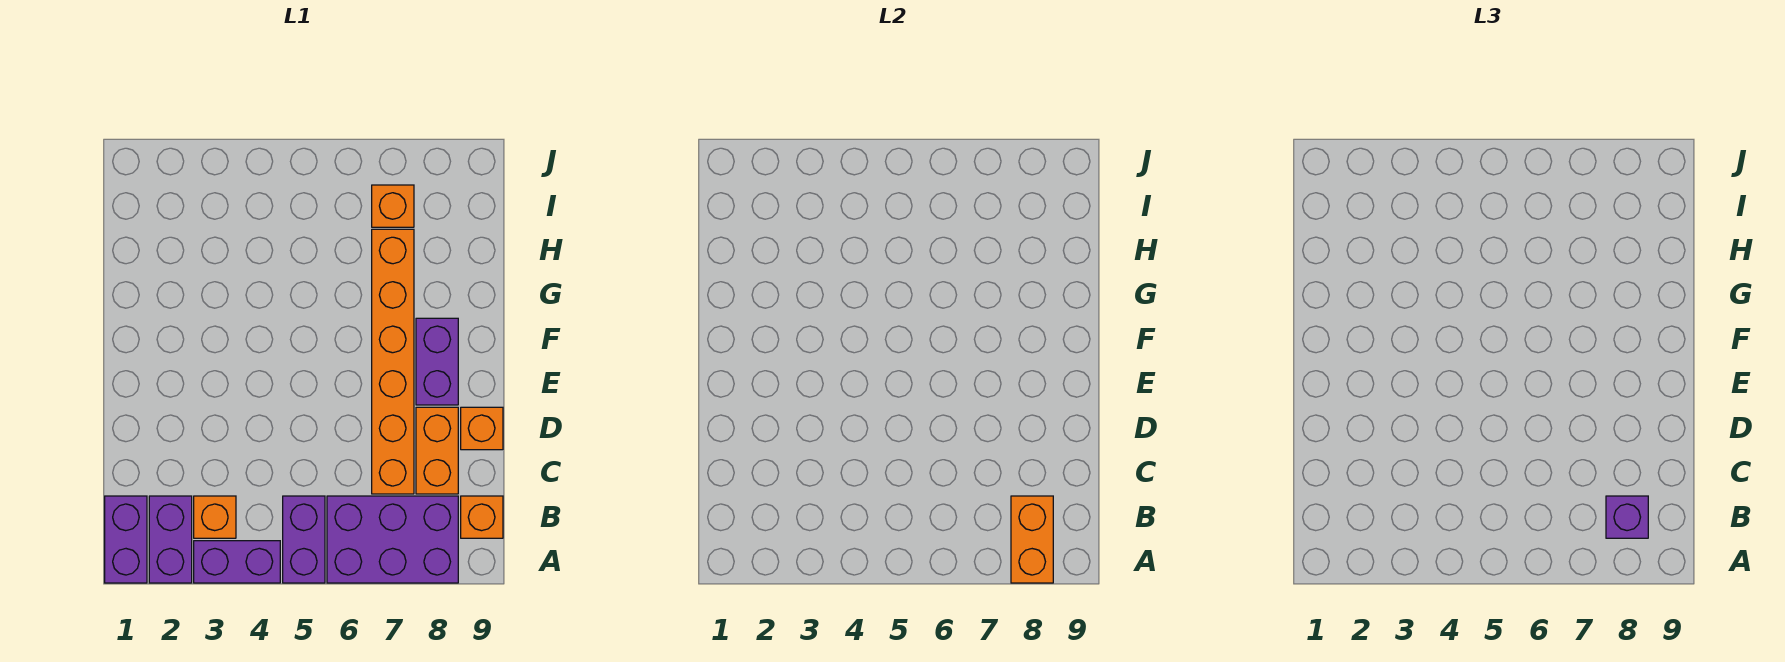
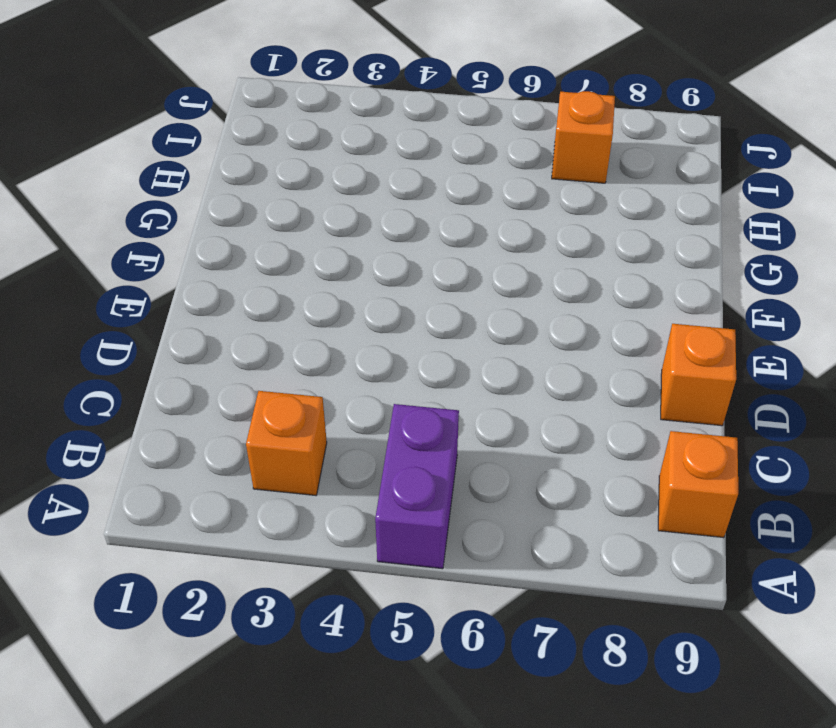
none -> purple 1x2 brick [105,496,147,583]
none -> purple 1x2 brick [149,496,192,583]
none -> purple 1x2 brick [194,541,280,583]

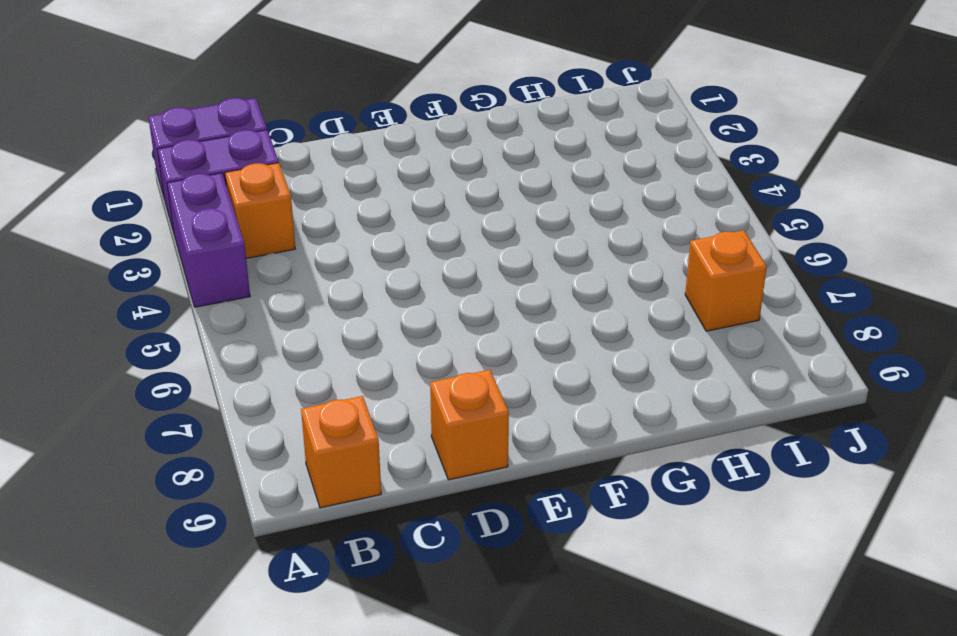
none -> purple 1x2 brick [283,496,325,583]
none -> purple 2x3 brick [327,496,458,583]
none -> orange 1x6 brick [372,229,414,494]

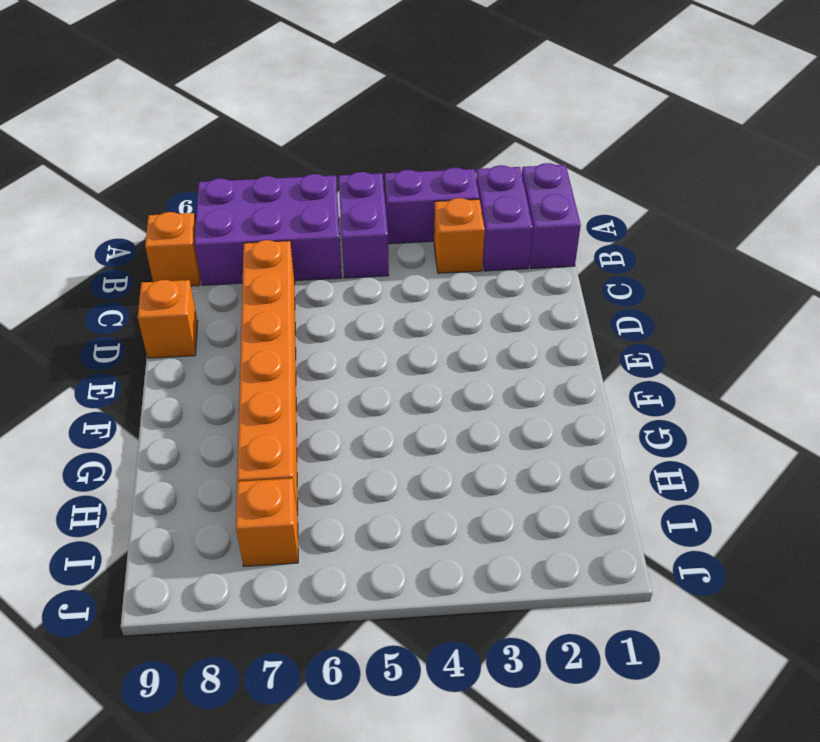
none -> orange 1x2 brick [416,407,458,494]
none -> purple 1x2 brick [416,318,458,405]
none -> orange 1x2 brick [1011,496,1053,583]

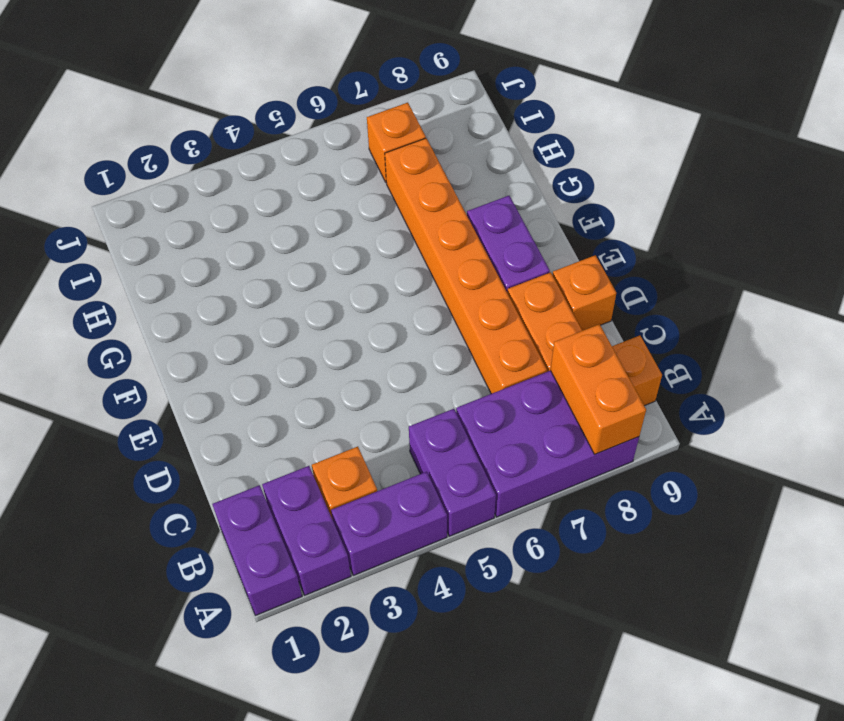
none -> purple 1x1 brick [1606,496,1648,538]

